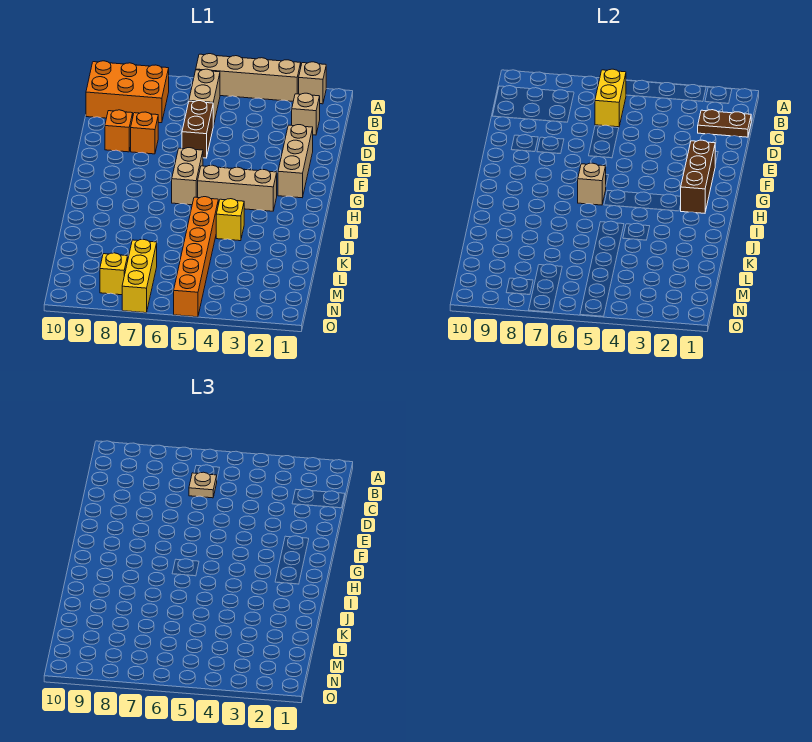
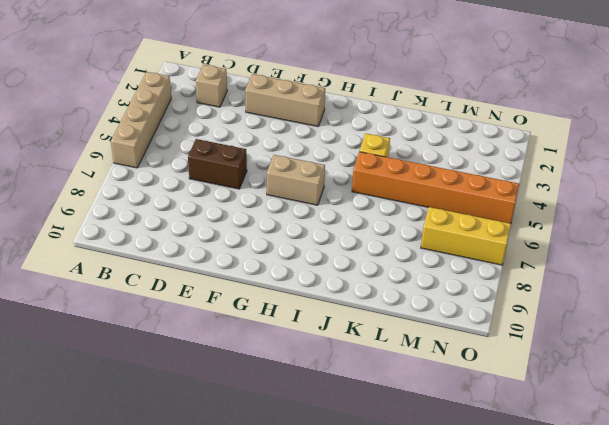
none -> tan 1x1 brick [299,62,326,104]
none -> tan 1x2 brick [189,69,220,126]
none -> orange 2x3 brick [86,61,169,123]

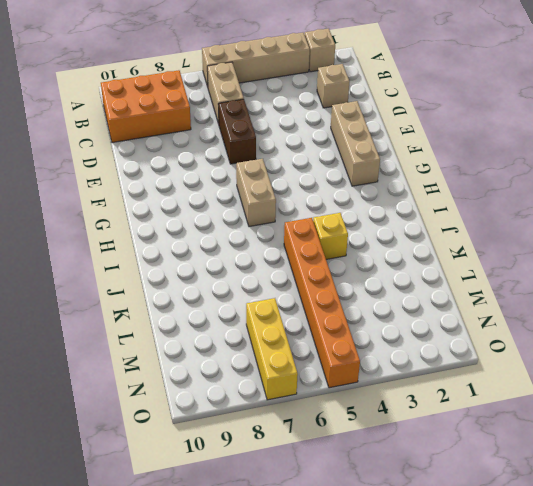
none -> orange 1x1 brick [131,112,158,154]
none -> orange 1x1 brick [105,110,133,152]
none -> tan 1x3 brick [198,165,277,211]

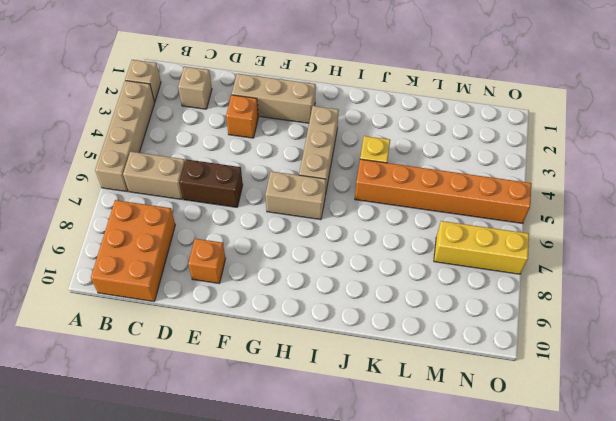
orange 1x1 brick [226,95,258,138] -> orange 1x1 brick moved to [131,112,158,154]
none -> yellow 1x1 brick [100,253,128,295]
none -> yellow 1x2 brick [595,69,626,127]
none -> brown 1x2 plate [698,110,751,137]

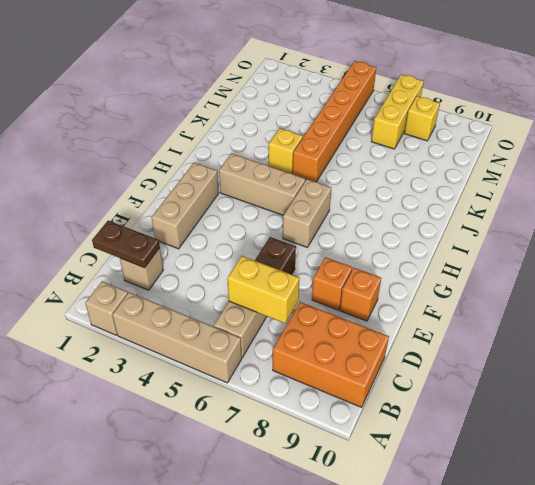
yellow 1x2 brick [227,256,300,323] -> yellow 1x2 brick turned to [595,69,626,127]
none -> brown 1x3 brick [681,140,715,213]
none -> tan 1x1 brick [578,163,606,205]
none -> tan 1x1 plate [189,472,217,498]

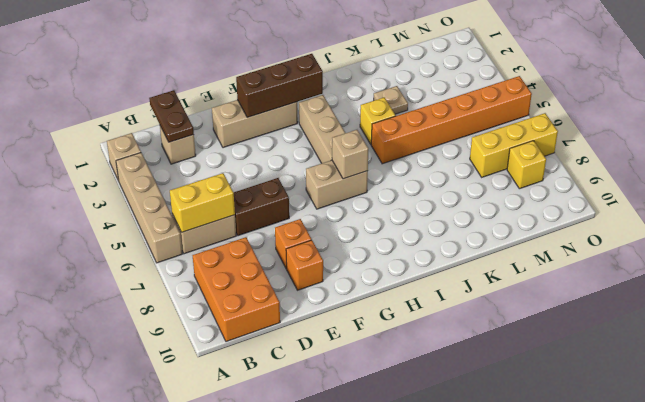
tan 1x1 plate [374,86,408,114] -> tan 1x1 plate moved to [189,472,217,498]

